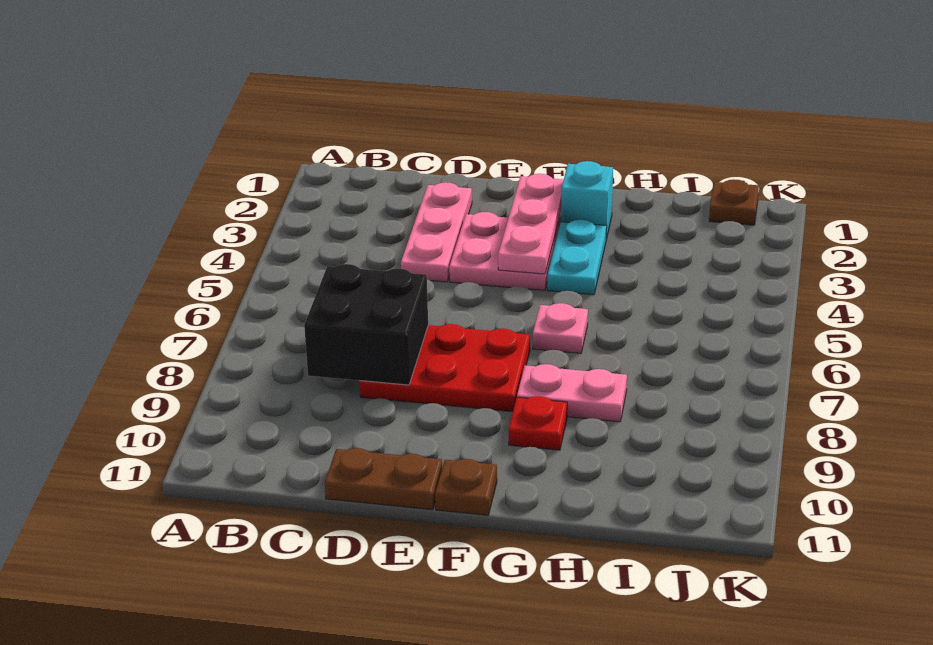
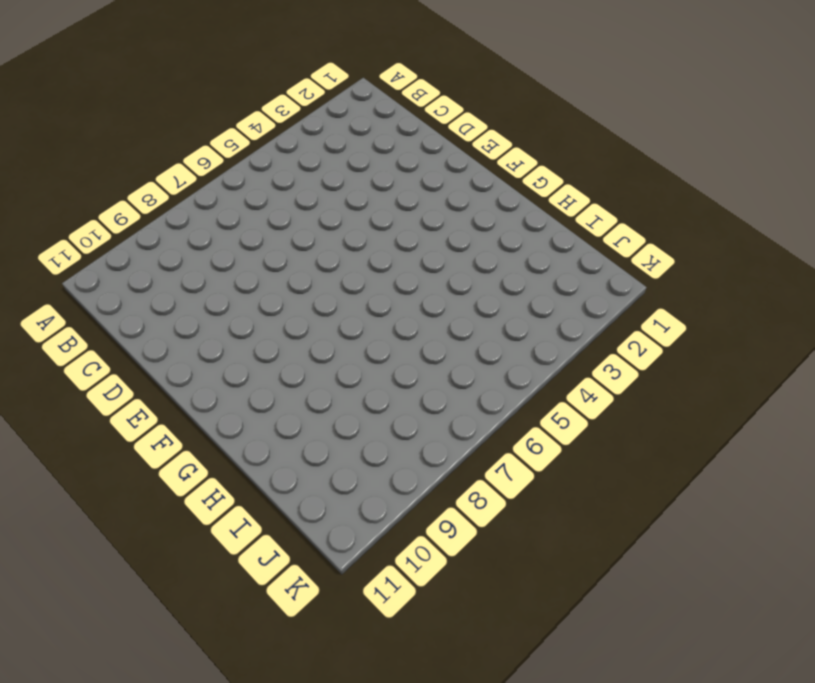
none -> pink 1x3 plate [401,182,472,282]
none -> red 2x3 plate [360,324,530,412]
none -> brown 1x2 plate [325,448,442,510]

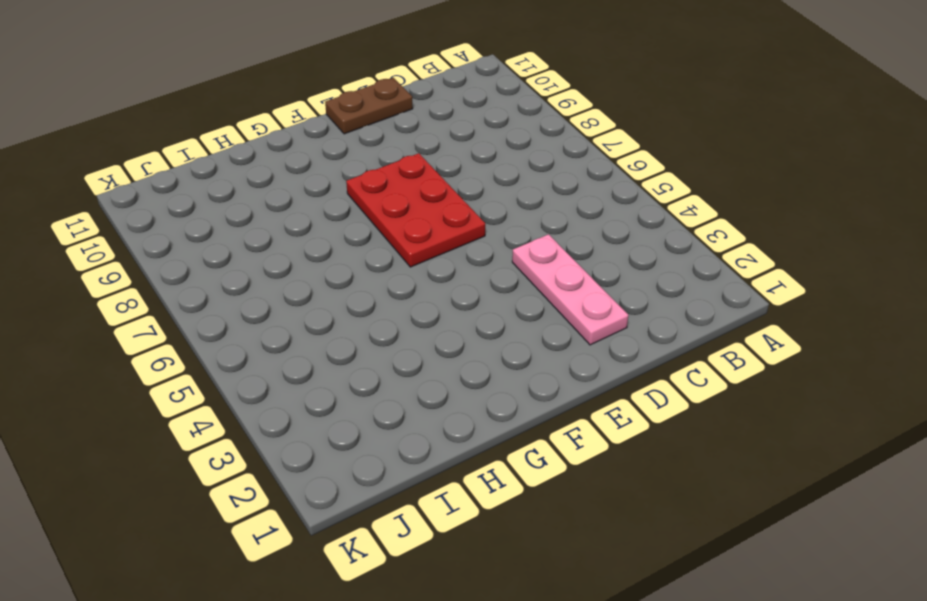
red 2x3 plate [346,153,485,267] -> red 2x3 plate turned to [360,324,530,412]
none -> pink 2x2 plate [449,212,559,290]
none -> brown 1x1 plate [435,459,497,515]
none -> cyan 1x1 brick [561,161,613,238]

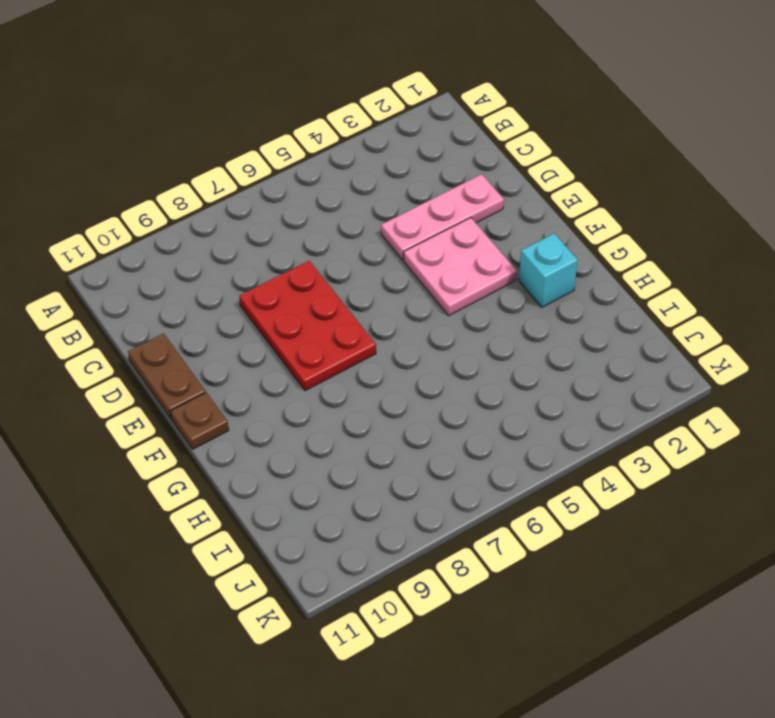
none -> cyan 1x2 plate [547,220,607,295]
none -> pink 1x1 plate [533,303,588,353]
none -> pink 1x2 plate [517,364,627,422]

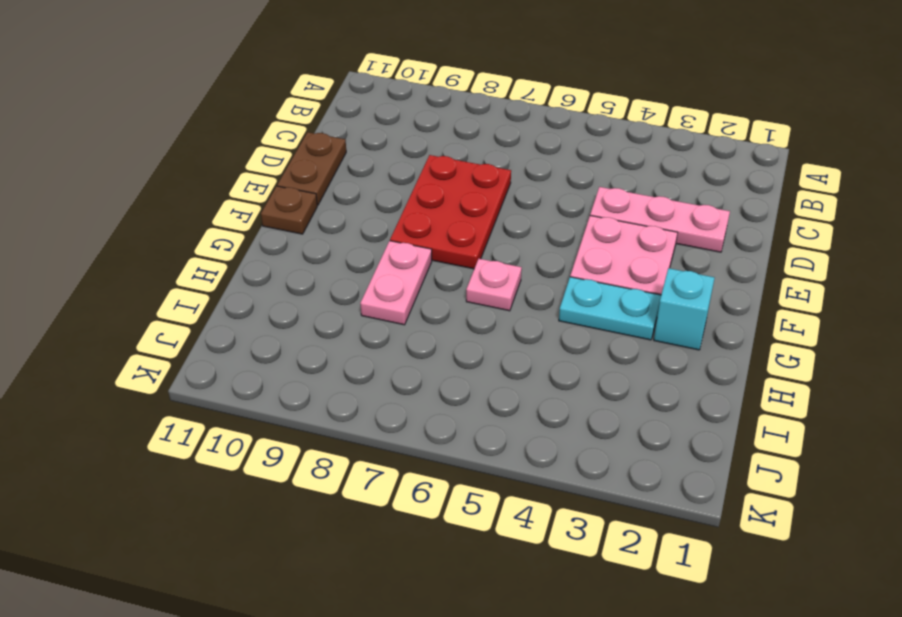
none -> red 1x1 plate [509,396,567,450]
none -> brown 1x1 plate [709,179,759,225]
none -> black 2x2 brick [304,264,428,385]

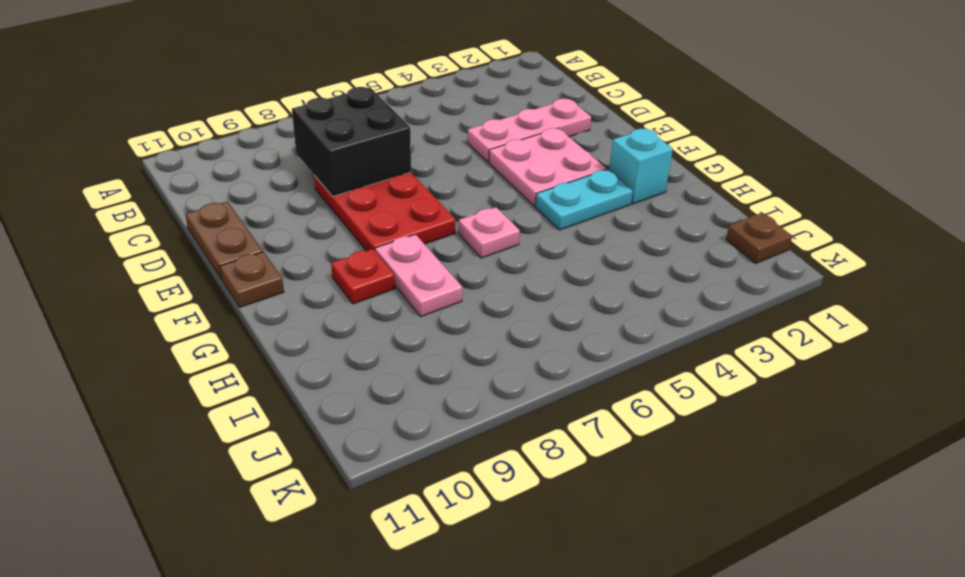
none -> pink 1x3 plate [498,174,563,274]

